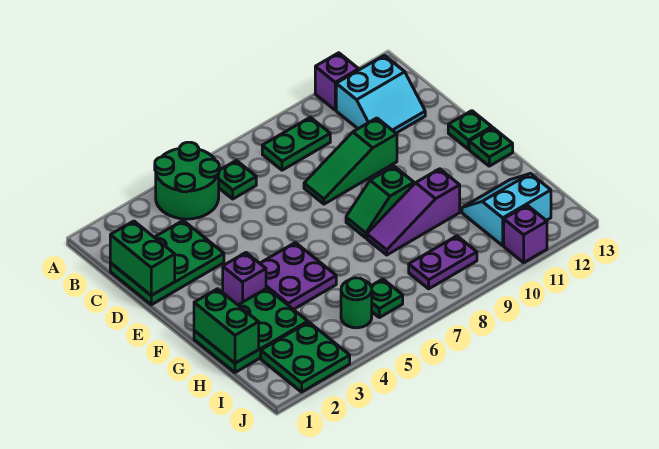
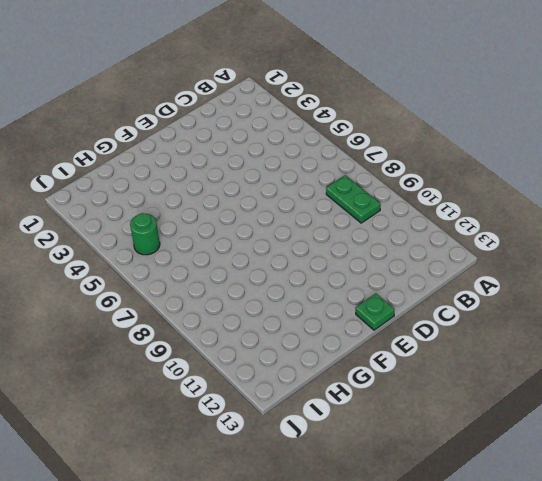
none -> green 2x2 round brick [155,142,219,219]
none -> purple 1x1 brick [315,53,359,110]
none -> green 1x1 plate [219,160,256,199]

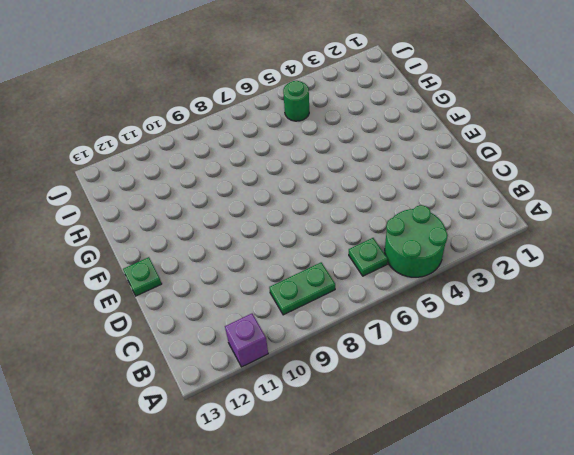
none -> cyan 2x2 slope [336,55,425,133]
none -> green 2x3 plate [110,221,224,305]
none -> green 1x3 slope [304,118,397,204]

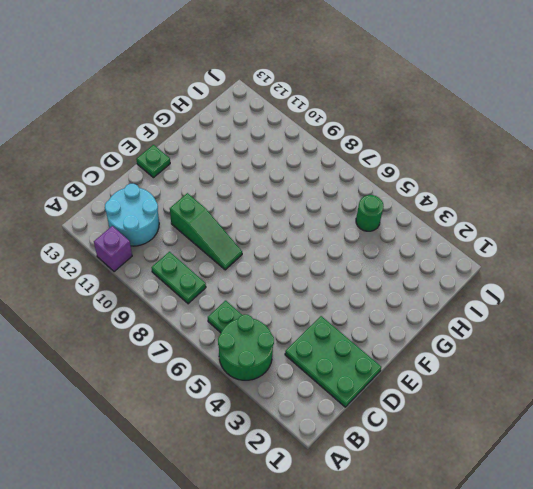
cyan 2x2 round brick [105,184,159,246] -> cyan 2x2 slope [336,55,425,133]
none -> purple 1x1 brick [223,253,266,305]
none -> purple 2x2 plate [260,243,336,310]
none -> green 1x2 slope [346,166,414,238]

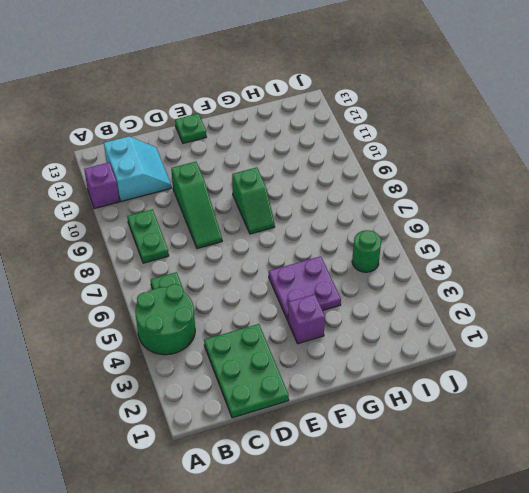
none -> green 1x1 plate [469,128,513,166]
none -> green 2x3 plate [194,288,308,372]
none -> purple 1x3 slope [367,169,460,255]

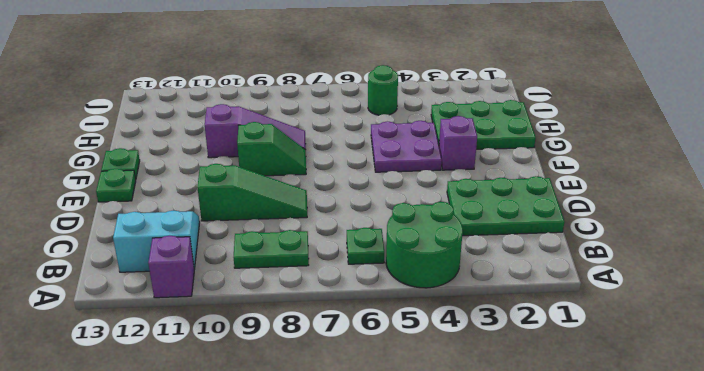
none -> cyan 2x2 slope [462,173,551,246]
none -> green 2x2 plate [261,322,350,392]
none -> green 1x1 plate [371,279,403,318]

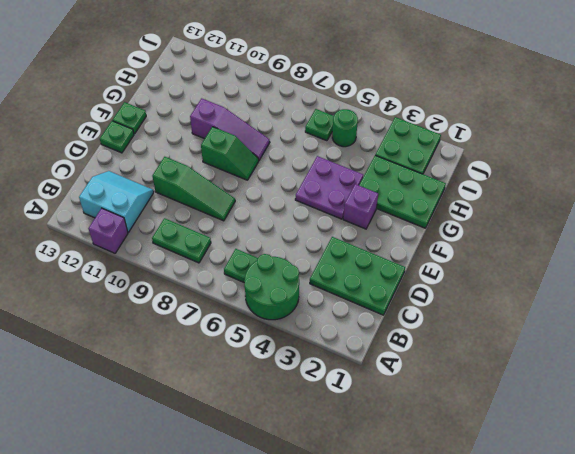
none -> cyan 2x2 slope [462,173,551,246]
none -> purple 1x2 plate [409,236,477,289]
none -> purple 1x1 brick [504,205,547,263]

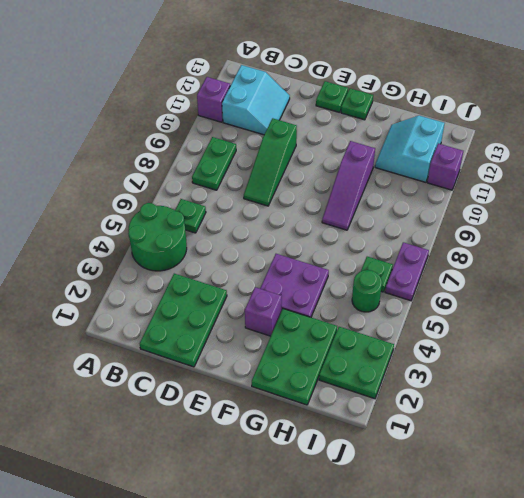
purple 1x2 plate [385,242,429,301] -> purple 1x2 plate moved to [409,236,477,289]
none -> green 1x2 slope [346,166,414,238]
none -> green 1x2 brick [110,221,175,295]
none -> green 1x2 brick [194,289,259,363]

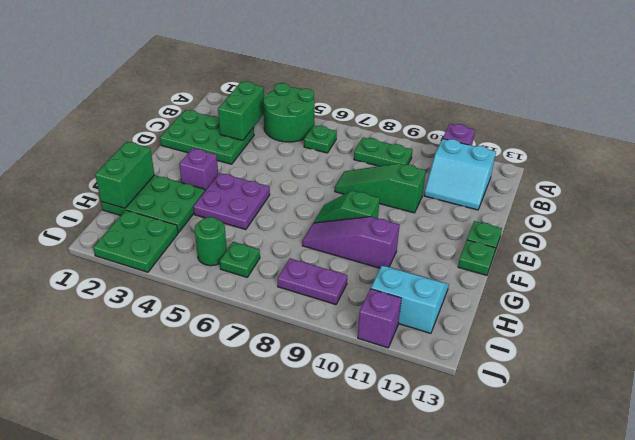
green 1x2 brick [218,82,264,140] -> green 1x2 brick moved to [110,221,175,295]

